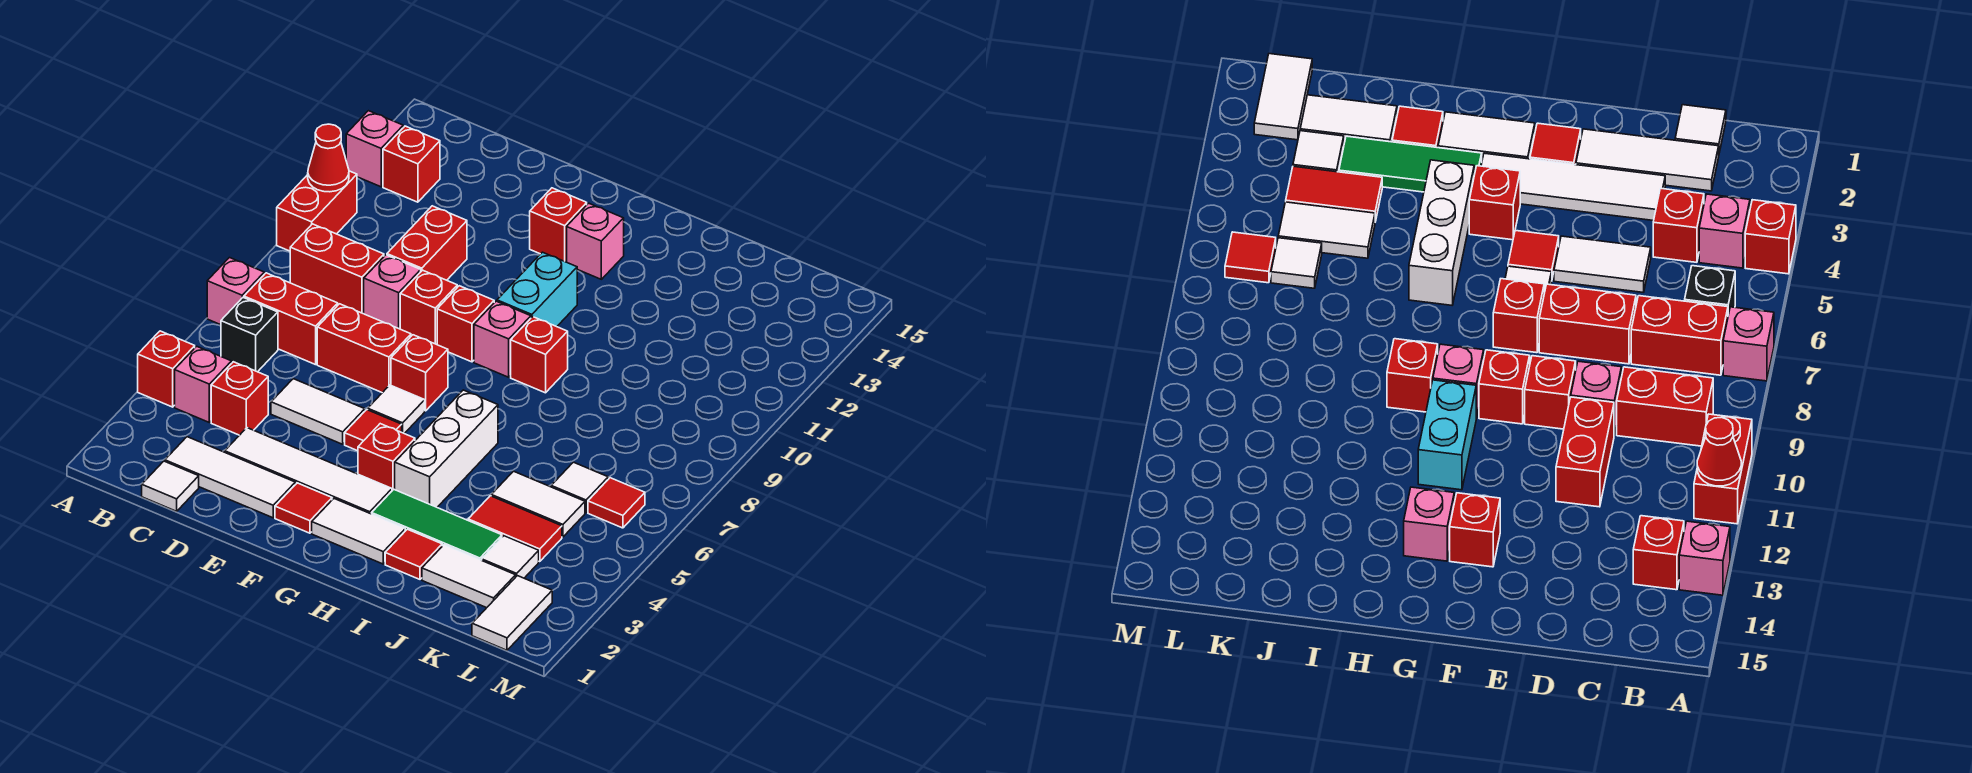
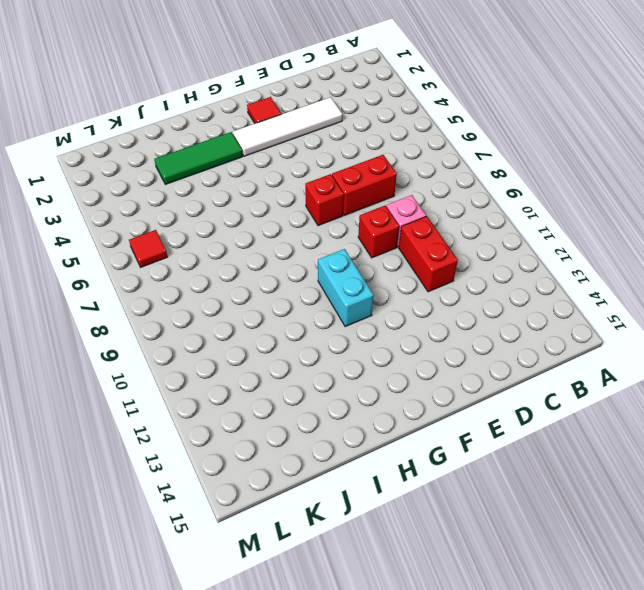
none -> red 1x1 brick [138,331,195,407]
none -> pink 1x1 brick [207,258,264,325]
none -> red 1x2 brick [277,171,357,251]
none -> pink 1x1 brick [346,111,403,187]

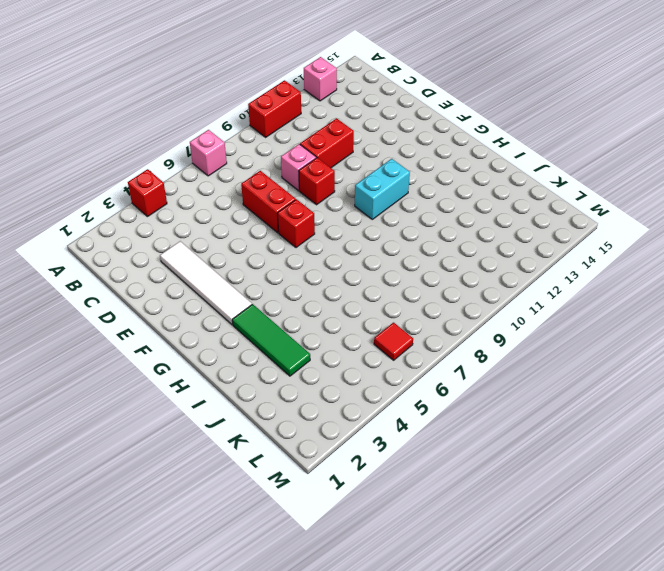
none -> pink 1x1 brick [175,346,232,422]
none -> black 1x1 brick [221,298,278,372]
none -> red 1x2 brick [244,273,338,365]
none -> red 1x2 brick [290,224,384,314]

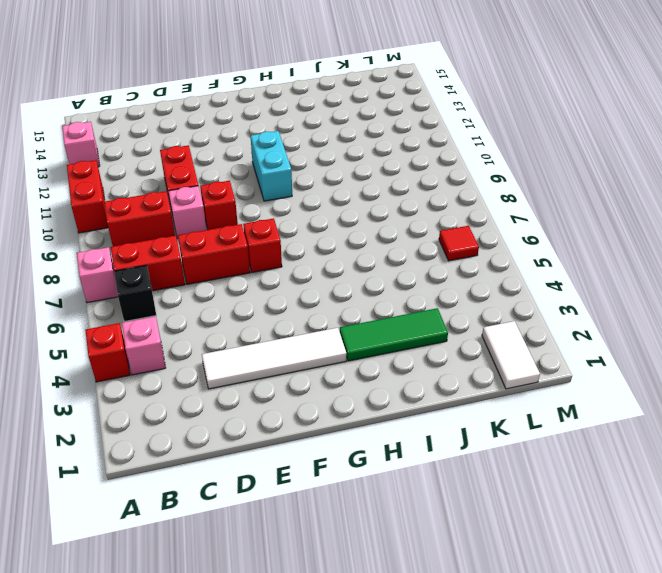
none -> red 1x1 brick [383,126,440,202]
none -> white 1x1 tile [142,461,199,511]
none -> white 1x3 tile [165,437,295,518]
none -> red 1x1 brick [211,362,268,435]

